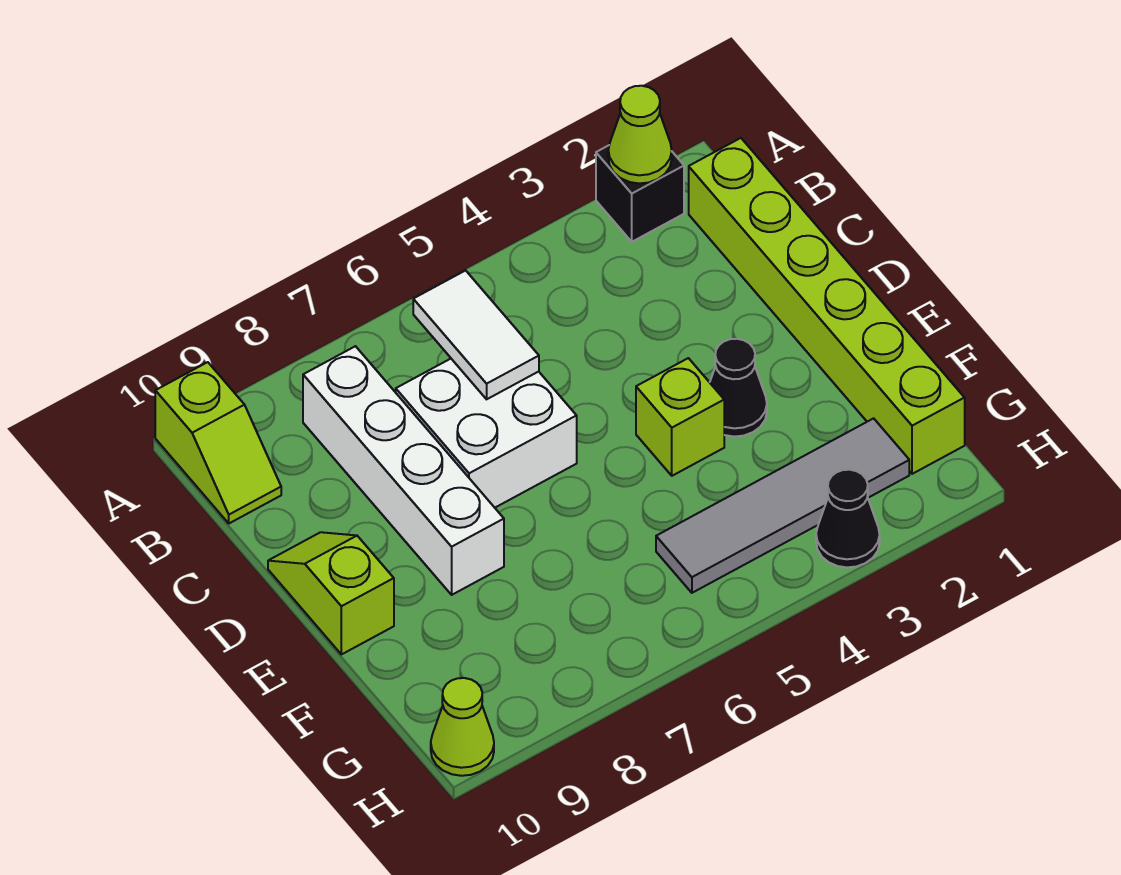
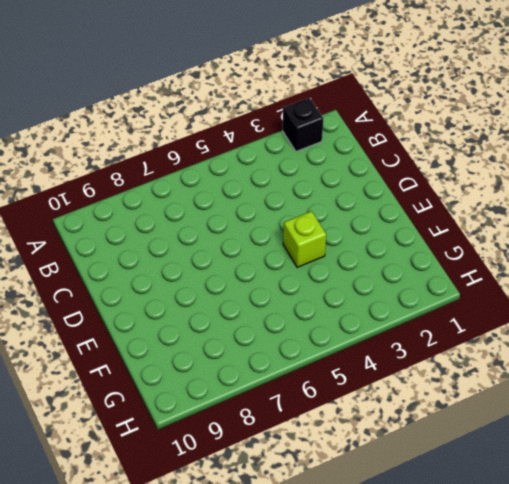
none -> lime 1x2 slope [155,362,281,523]
none -> lime 1x6 brick [689,138,965,474]
none -> white 1x4 brick [303,346,504,595]

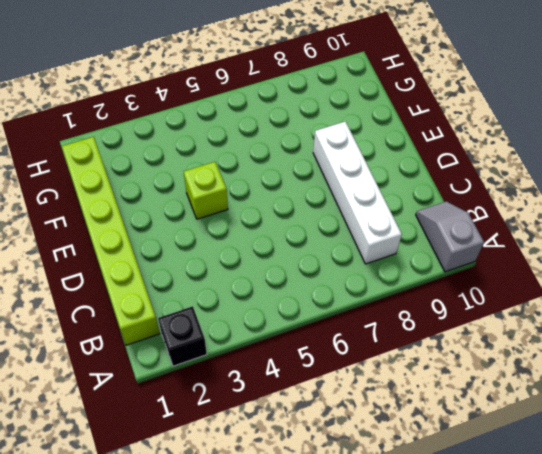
grey 1x2 slope [416,201,484,272] -> lime 1x2 slope [155,362,281,523]
none -> white 2x2 brick [396,359,577,508]
none -> lime 1x2 slope [268,532,394,654]
none -> black 1x1 cone [710,339,767,437]

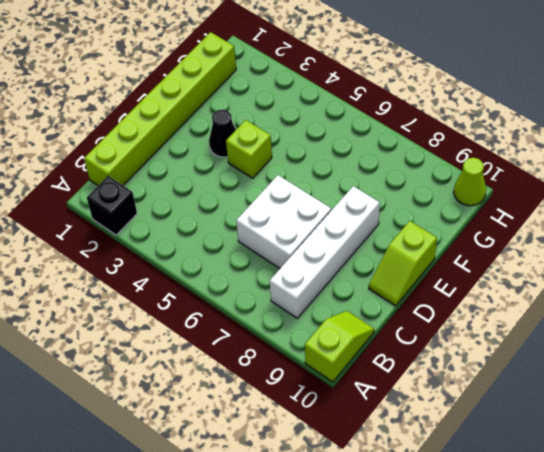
none -> grey 1x4 tile [656,418,909,593]
none -> black 1x1 cone [816,470,880,567]
none -> lime 1x1 cone [608,86,672,183]

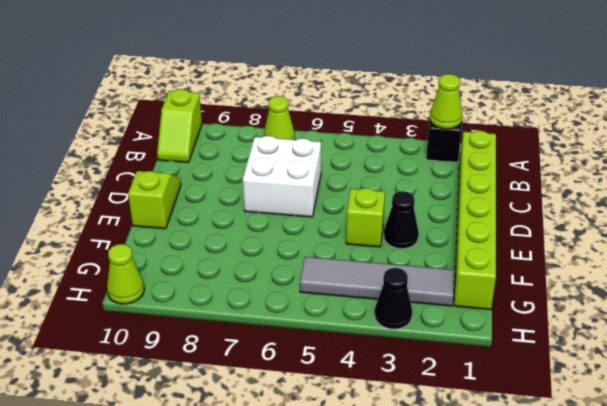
lime 1x1 cone [264,96,295,140] -> none
none -> white 1x4 brick [303,346,504,595]
none -> white 1x2 tile [413,270,539,399]

